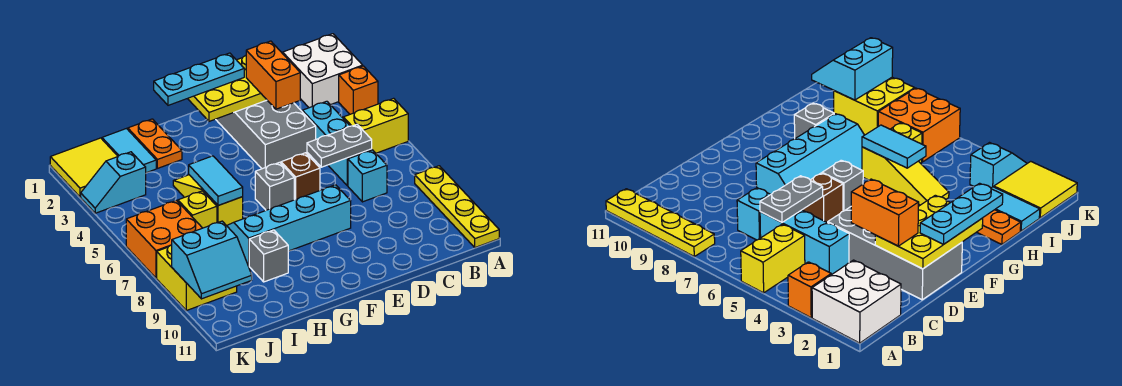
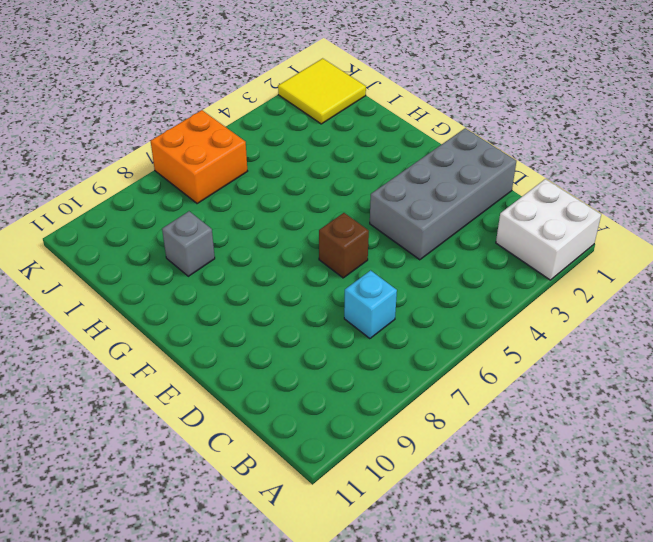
none -> orange 1x1 brick [339,66,378,114]
none -> yellow 1x2 brick [343,98,408,153]
none -> yellow 1x4 plate [415,166,499,248]

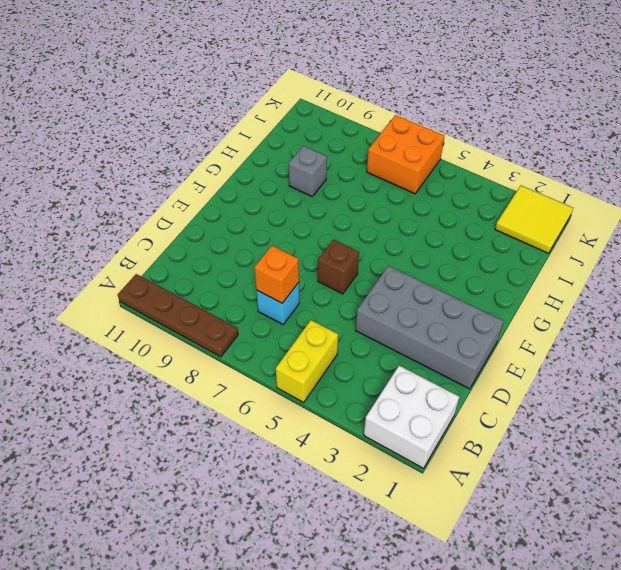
brown 1x4 plate [118,274,238,357] -> yellow 1x4 plate [415,166,499,248]
orange 1x1 brick [254,246,299,303] -> orange 1x1 brick moved to [339,66,378,114]
none -> cyan 1x3 brick [302,101,372,186]
none -> cyan 2x4 slope [227,185,351,266]
none -> grey 1x1 brick [255,162,294,210]

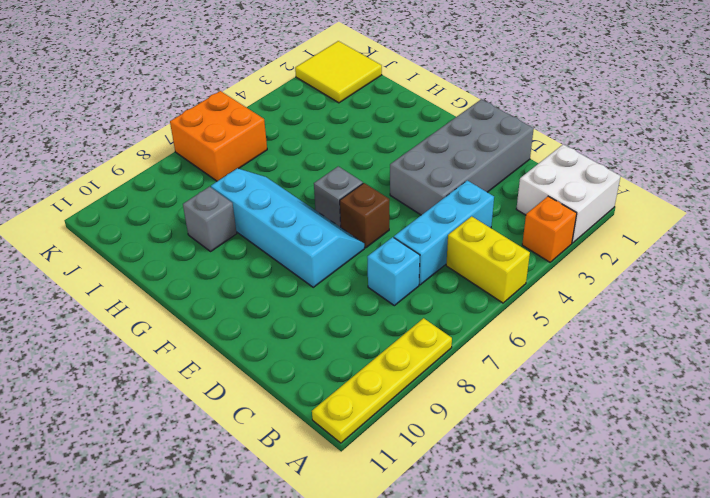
none -> orange 1x2 plate [128,119,182,168]
none -> yellow 1x3 slope [173,175,243,226]
none -> cyan 1x2 tile [102,129,156,173]

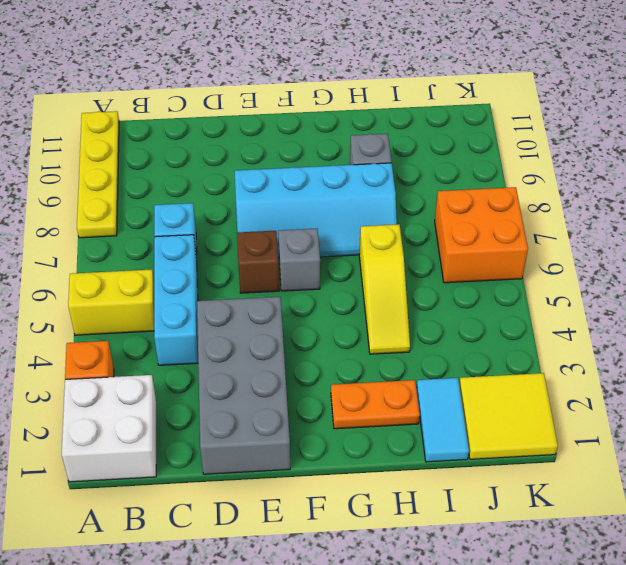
orange 1x2 plate [331,380,420,429] -> orange 1x2 plate turned to [128,119,182,168]
none -> yellow 1x1 brick [178,191,217,228]
none -> cyan 1x2 slope [81,152,146,213]
none -> yellow 2x2 brick [157,245,237,311]

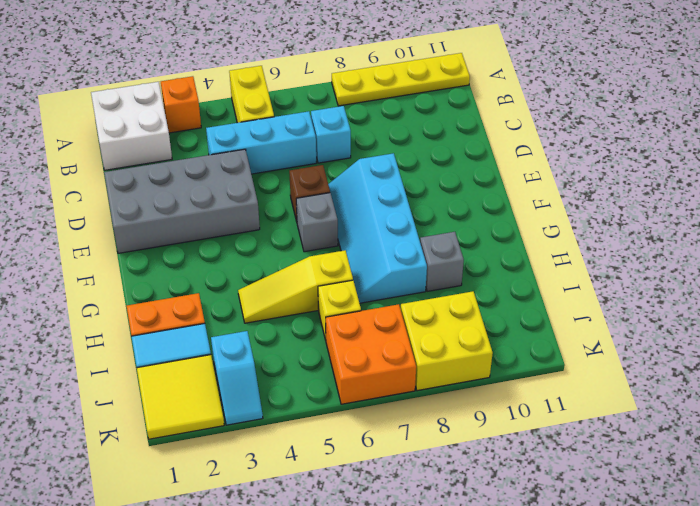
none -> grey 1x2 plate [307,124,372,167]
none -> yellow 2x3 plate [188,56,267,121]
none -> cyan 1x2 tile [189,156,243,206]

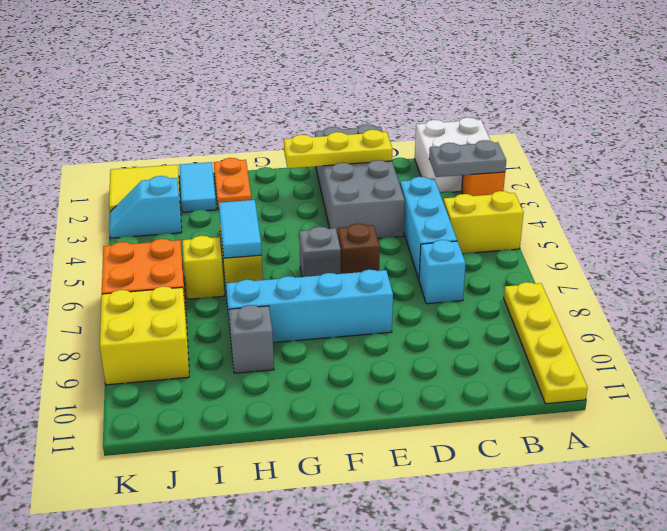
grey 1x2 plate [429,140,506,177] -> grey 1x2 plate moved to [307,124,372,167]
yellow 1x3 plate [284,130,392,168] -> yellow 2x3 plate [188,56,267,121]
none -> cyan 2x2 slope [172,221,252,299]
none -> orange 1x2 brick [246,41,300,109]
none -> cyan 1x3 plate [154,53,244,105]

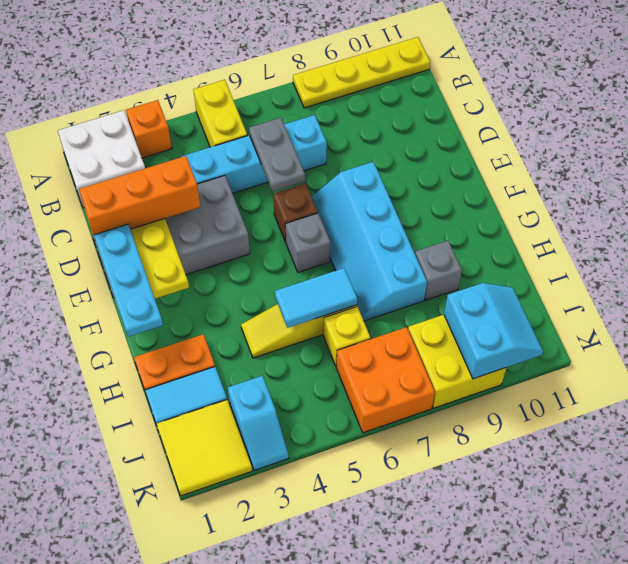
orange 1x3 brick [79,156,200,235] -> orange 1x2 brick [246,41,300,109]

